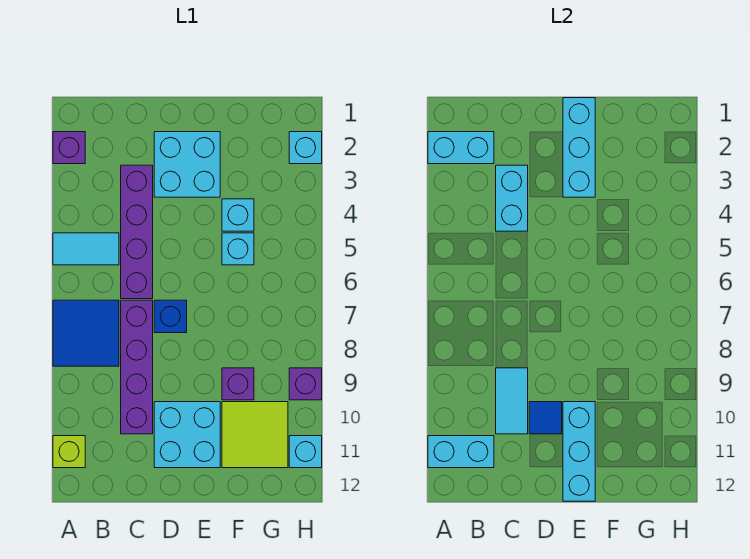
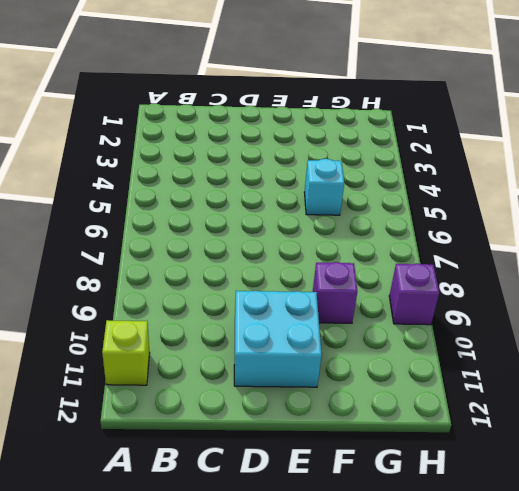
none -> purple 1x1 brick [53,132,85,164]
none -> cyan 1x2 tile [53,233,119,265]
none -> blue 2x2 tile [53,300,119,366]

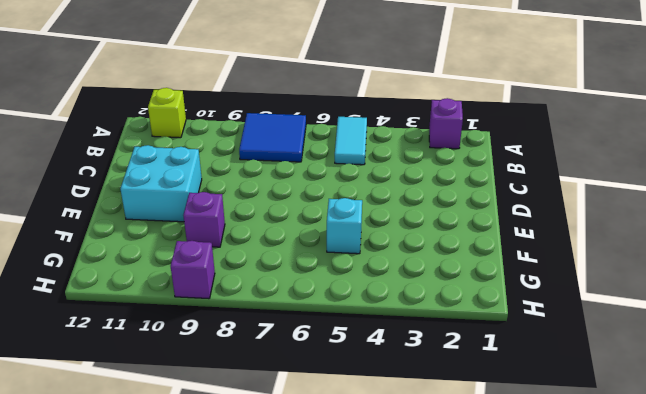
none -> purple 1x4 brick [121,165,153,299]
none -> purple 1x4 brick [121,300,153,434]
none -> cyan 2x2 brick [154,132,220,197]

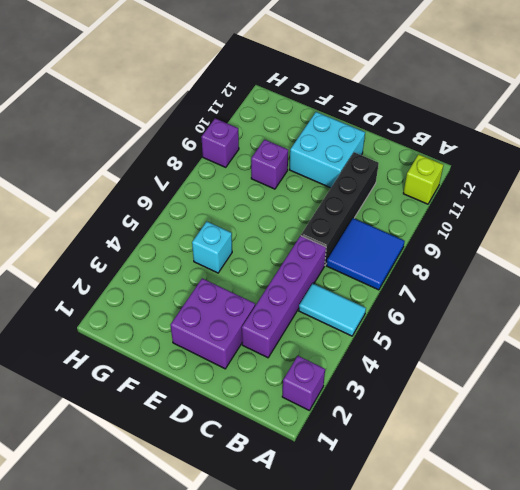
black 1x4 brick [301,152,379,265] -> purple 1x4 brick [121,300,153,434]
purple 2x2 brick [171,278,255,369] -> cyan 2x2 brick [154,132,220,197]
none -> blue 1x1 brick [154,300,187,333]
none -> cyan 1x1 brick [222,199,254,231]
none -> lime 2x2 tile [222,402,288,468]

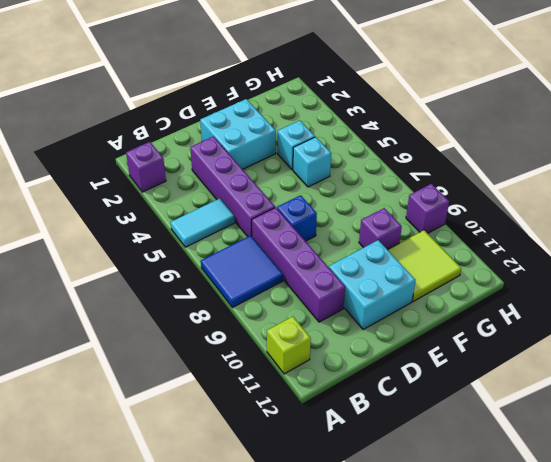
none -> cyan 1x1 brick [289,132,322,164]
none -> cyan 1x1 brick [289,436,322,468]
none -> cyan 1x2 brick [428,132,494,164]

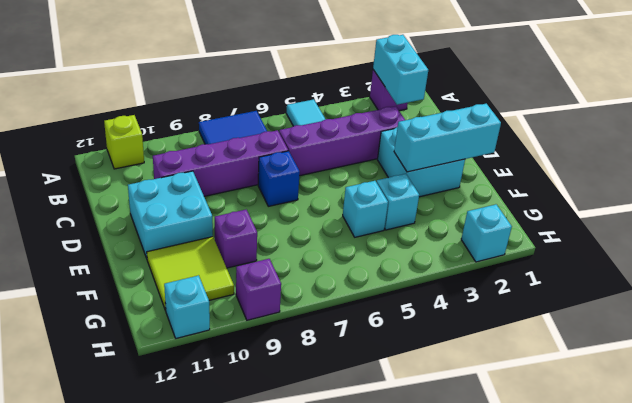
none -> cyan 1x2 brick [428,436,494,468]
none -> cyan 1x2 brick [496,165,528,231]
none -> cyan 1x2 tile [496,368,528,434]

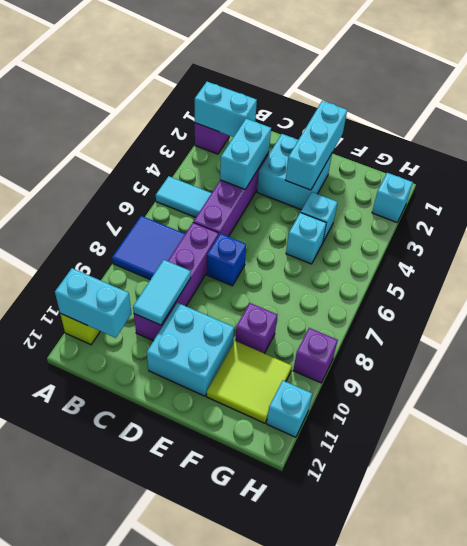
none -> blue 1x1 tile [529,402,562,434]
none -> cyan 1x3 brick [563,402,595,501]

